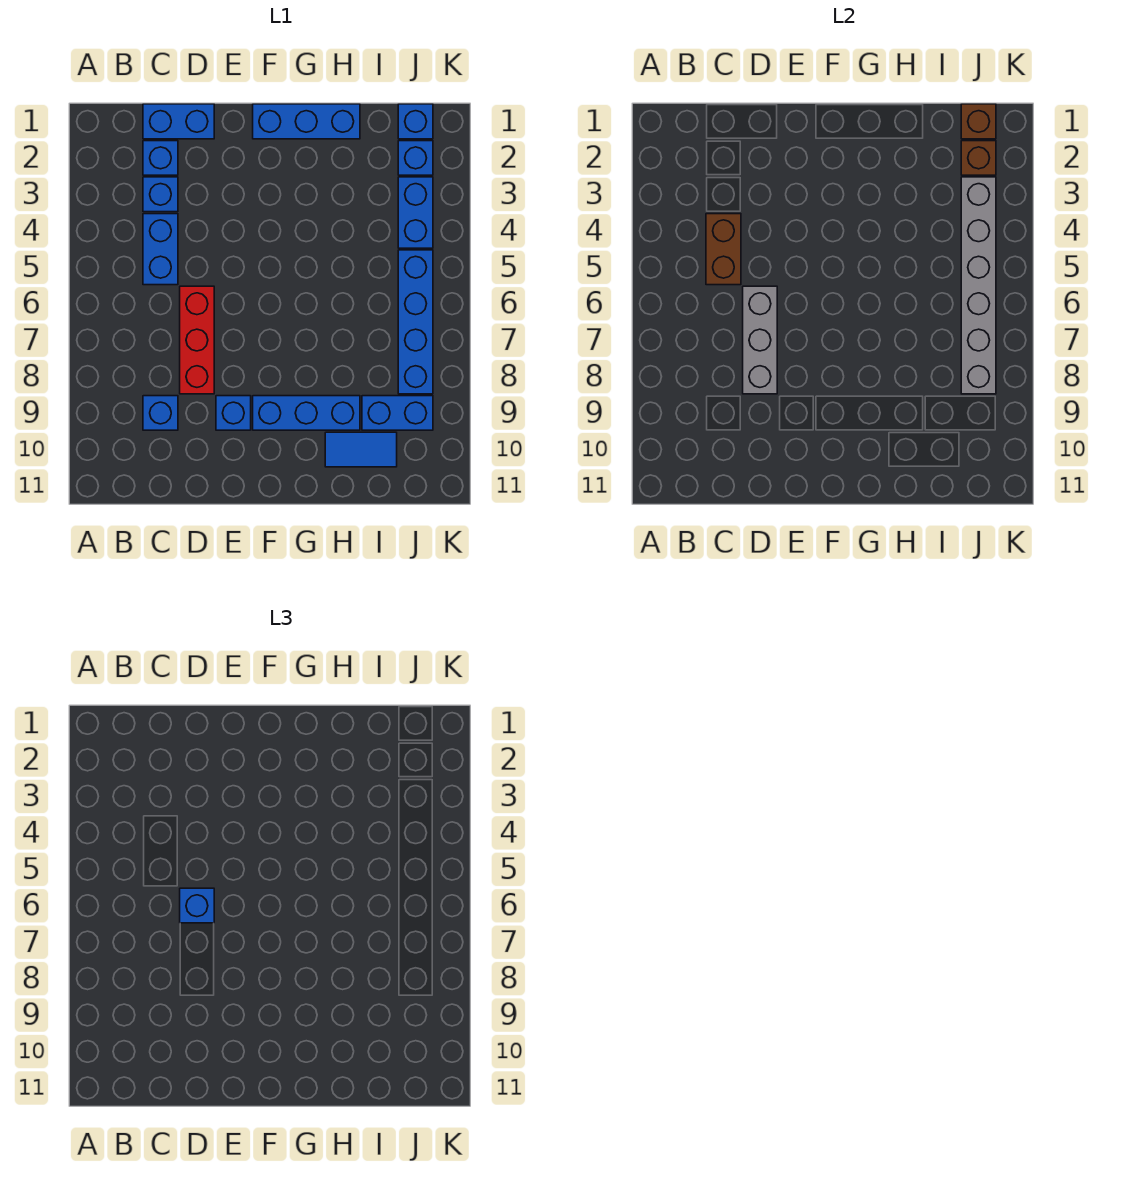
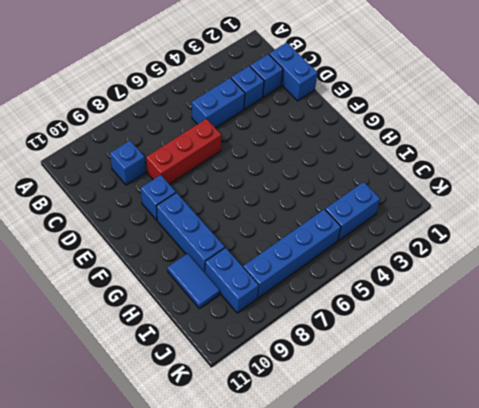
none -> blue 1x3 brick [253,104,360,139]
none -> blue 1x1 brick [398,104,433,139]
none -> blue 1x1 brick [398,141,433,175]

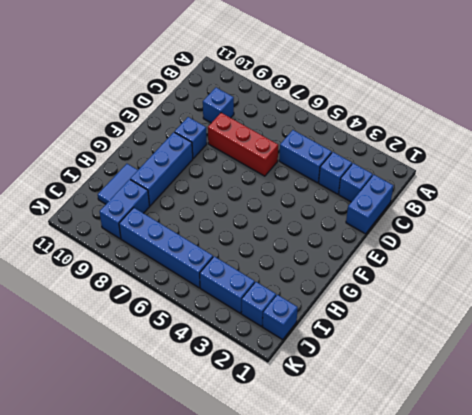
none -> blue 1x3 brick [253,104,360,139]
none -> brown 1x2 brick [706,214,741,285]
none -> grey 1x3 brick [743,286,777,394]

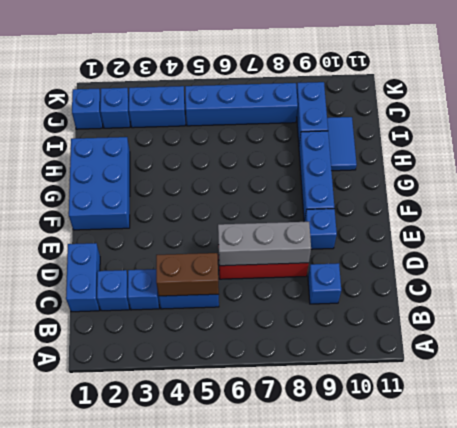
blue 2x3 brick [69,137,130,230] -> blue 1x3 brick [253,104,360,139]
none -> brown 1x1 brick [961,104,996,139]
none -> brown 1x1 brick [961,141,996,175]
none -> grey 1x6 brick [961,177,996,394]

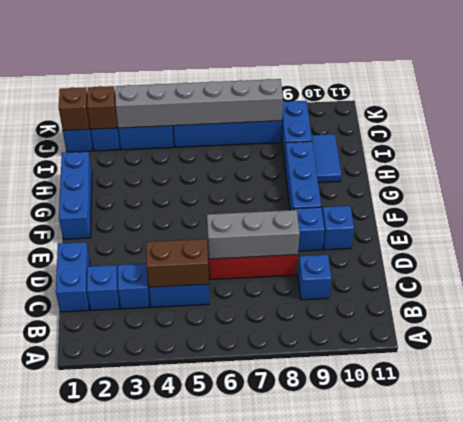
blue 1x1 brick [322,206,354,250] -> blue 1x1 brick moved to [180,888,214,923]

